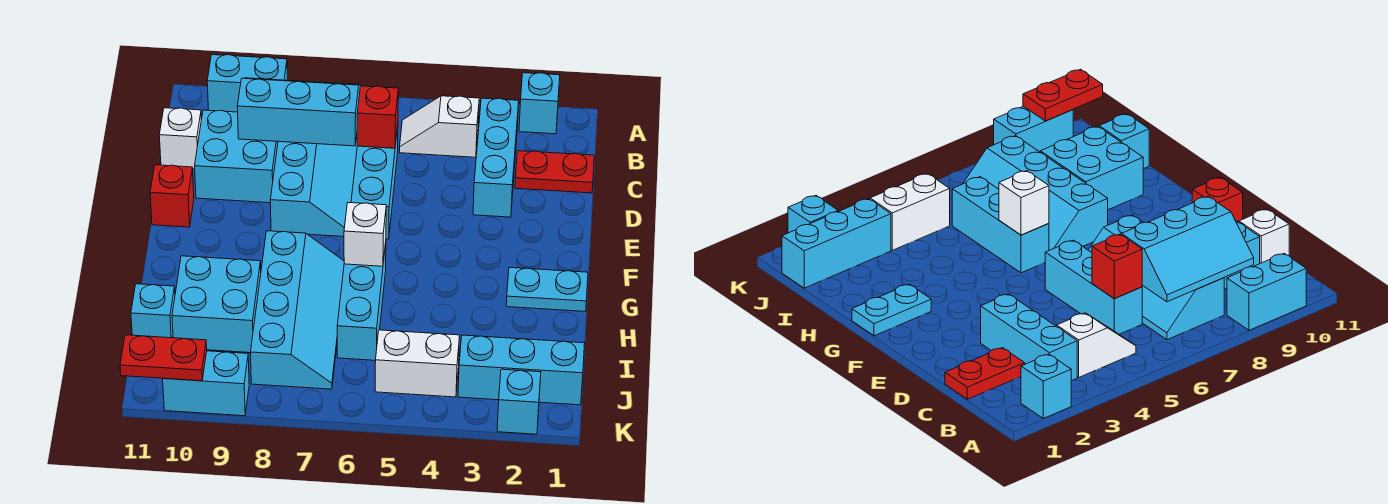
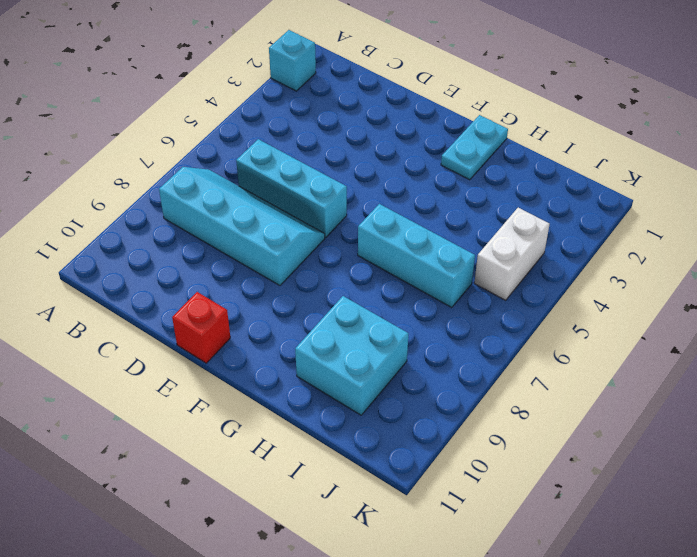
none -> cyan 1x2 brick [207,55,287,112]
none -> cyan 1x3 brick [473,98,519,217]
none -> white 1x2 slope [399,96,479,157]

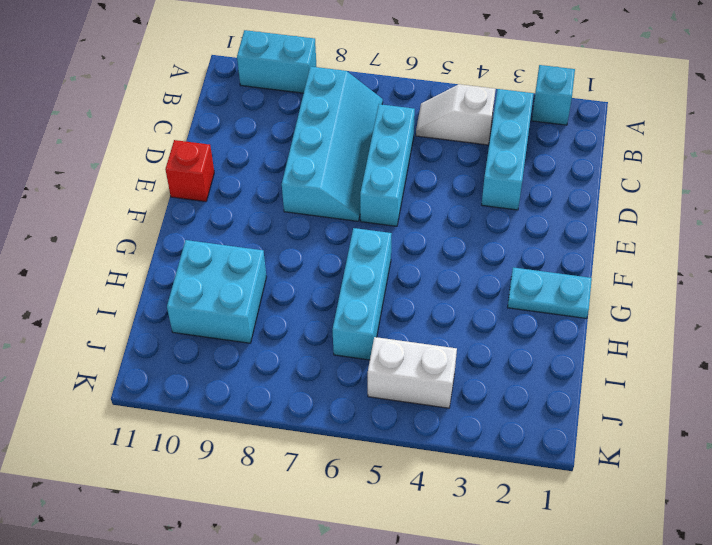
none -> red 1x2 plate [515,151,594,193]
none -> cyan 2x2 brick [195,110,278,203]
none -> white 1x1 brick [159,108,201,169]

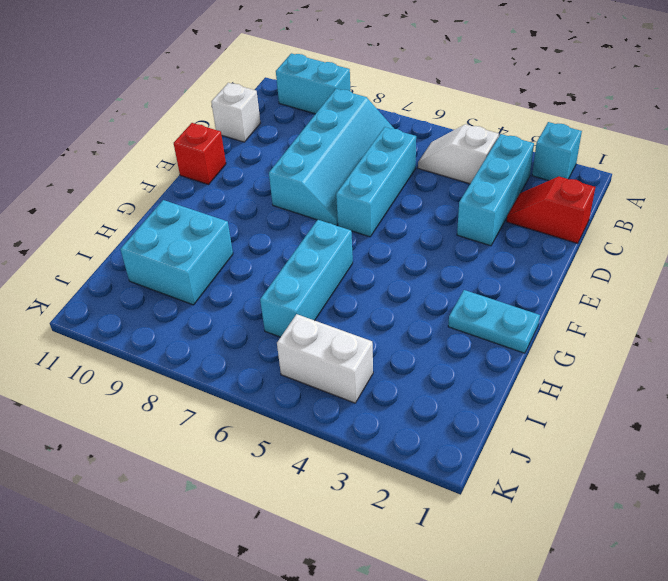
red 1x2 slope [507,177,595,244] -> red 1x2 plate [515,151,594,193]
none -> cyan 2x2 brick [195,110,278,203]
none -> cyan 2x4 slope [250,231,344,389]
none -> cyan 1x1 brick [131,284,175,338]

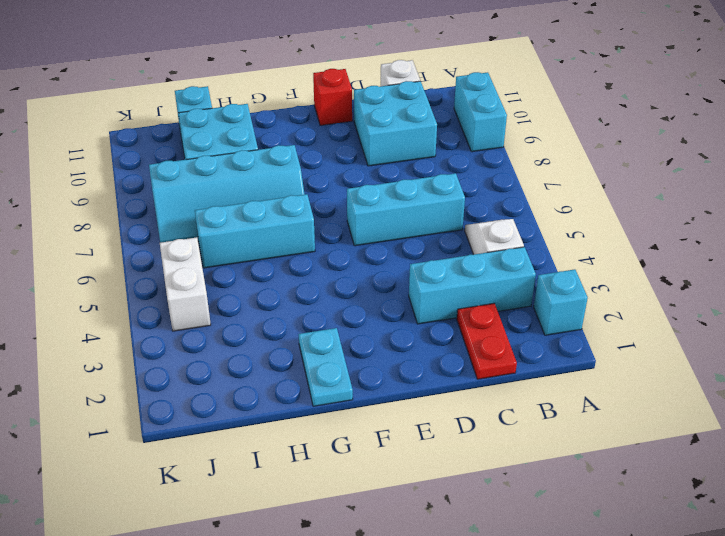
none -> cyan 2x4 slope [270,137,357,237]
none -> cyan 1x3 brick [458,335,585,405]
none -> cyan 1x1 brick [497,369,541,434]

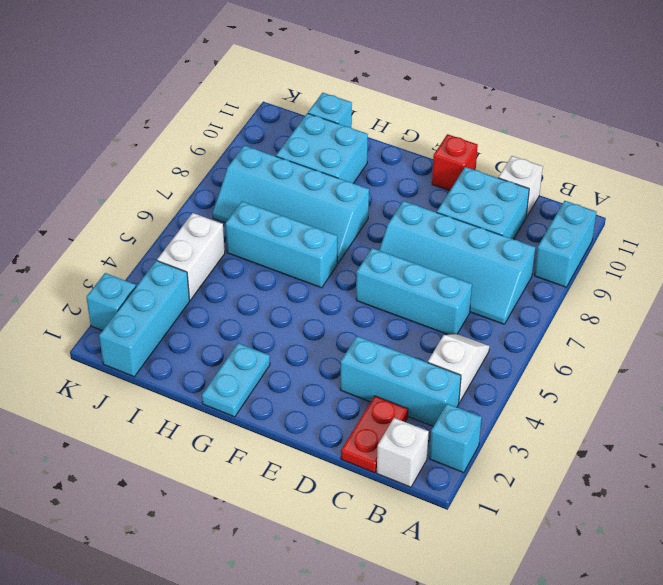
white 1x1 brick [377,418,429,487] -> white 1x1 brick moved to [344,203,386,266]
none -> cyan 1x2 brick [163,351,249,416]
none -> cyan 2x3 slope [237,78,362,146]
none -> red 1x1 brick [357,86,398,148]

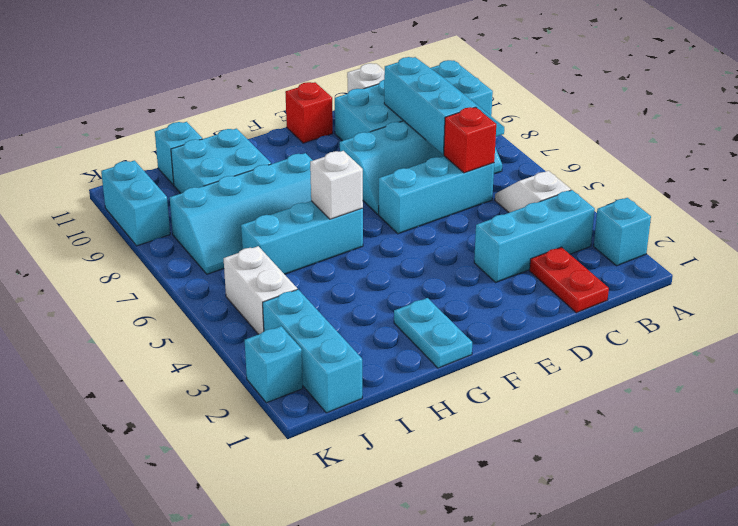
none -> red 1x2 plate [120,335,207,381]

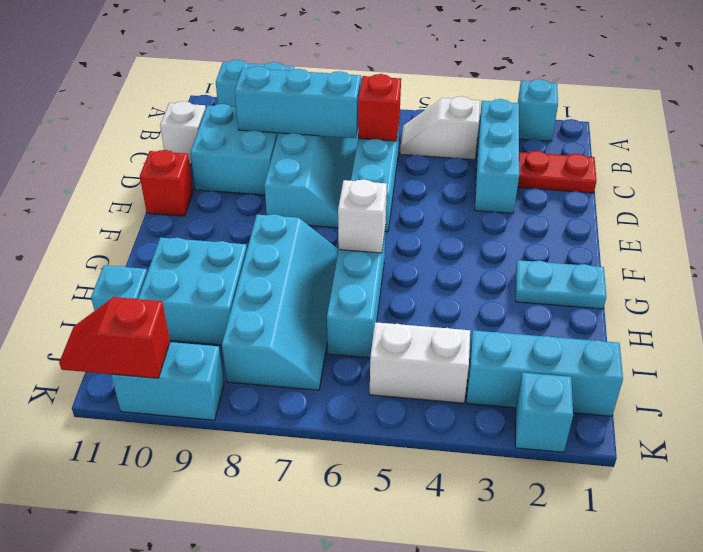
red 1x2 slope [59,297,170,378] -> red 1x2 plate [120,335,207,381]

